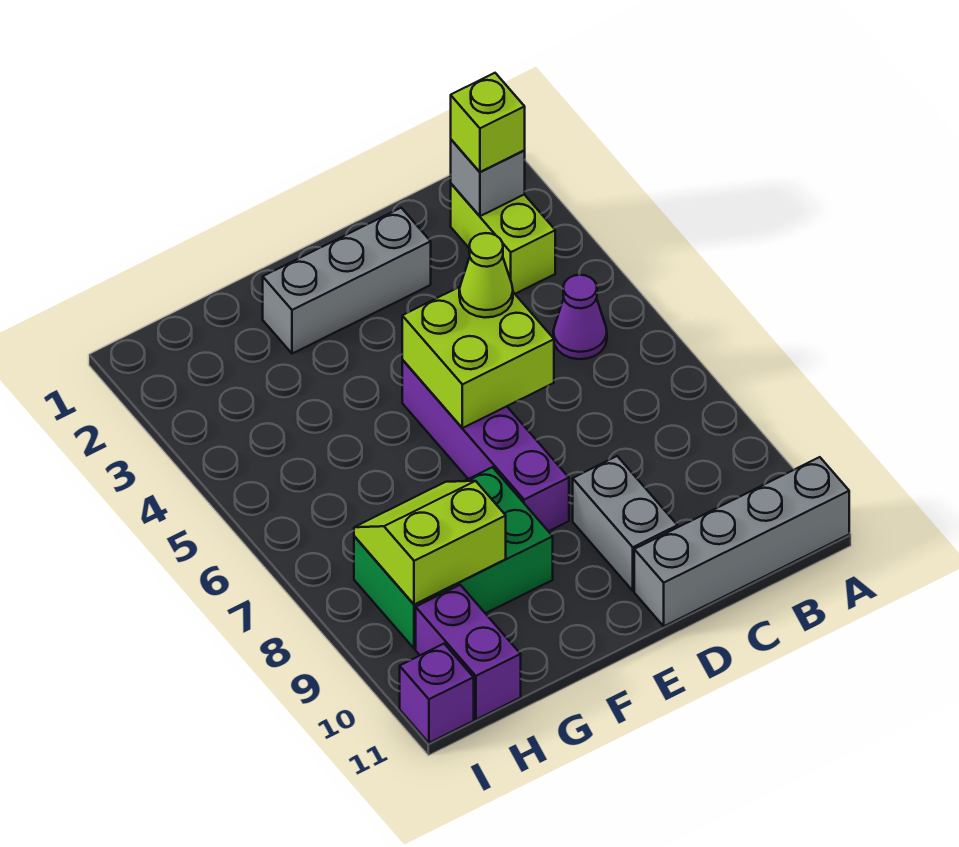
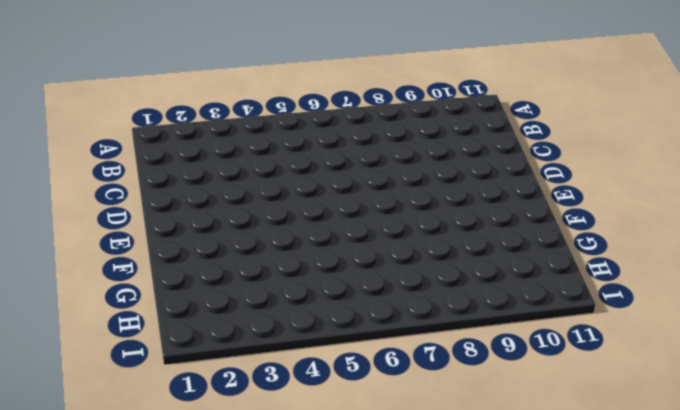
none -> grey 1x4 brick [634,457,849,626]
none -> lime 1x2 brick [451,184,555,294]
none -> purple 1x1 cone [553,275,607,359]

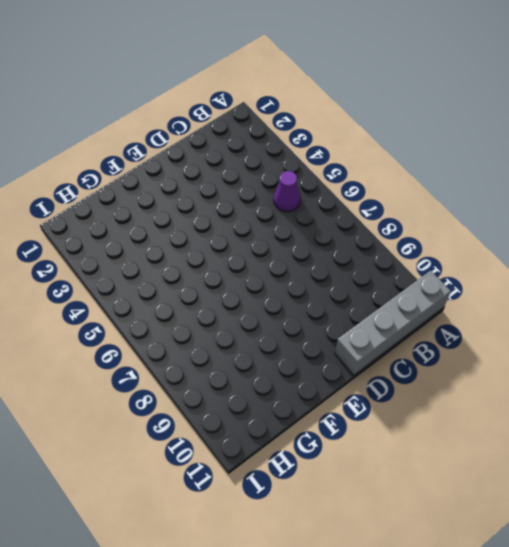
none -> lime 1x2 brick [451,184,555,294]
none -> grey 1x3 brick [263,208,431,354]
none -> grey 1x2 brick [573,456,678,591]

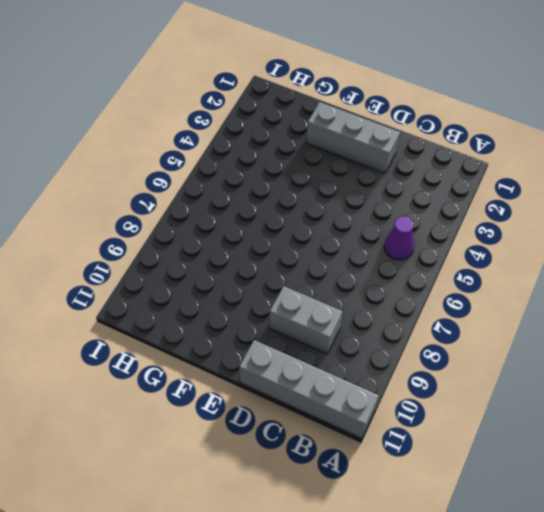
grey 1x2 brick [270,286,343,354] -> grey 1x2 brick turned to [573,456,678,591]
none -> lime 1x2 brick [451,184,555,294]
none -> purple 1x4 brick [402,359,569,531]
none -> green 2x3 brick [354,467,553,649]

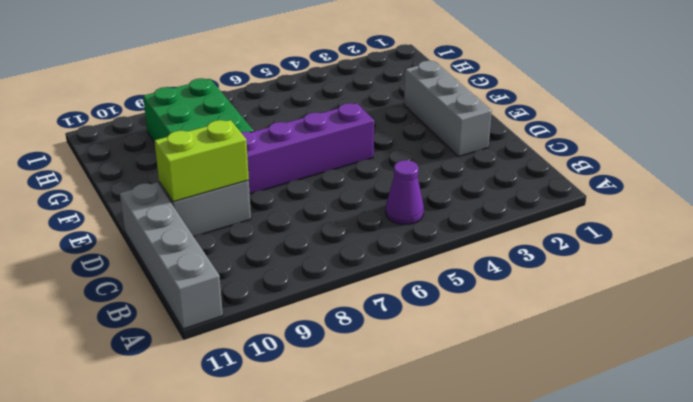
lime 1x2 brick [154,120,249,202] -> lime 1x2 brick moved to [451,184,555,294]
none -> purple 1x2 brick [416,585,521,720]
none -> purple 1x1 brick [400,644,474,743]
none -> grey 1x1 brick [451,140,525,216]

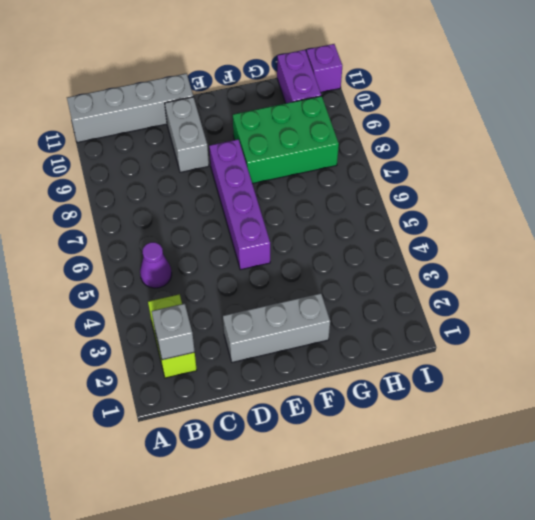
none -> lime 2x2 brick [402,287,554,428]
none -> lime 2x2 slope [354,481,506,605]
none -> lime 1x1 brick [451,73,525,172]

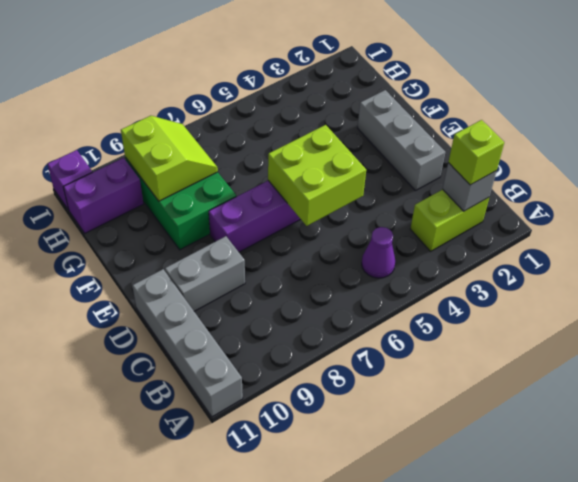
none -> lime 1x1 cone [459,233,513,318]

